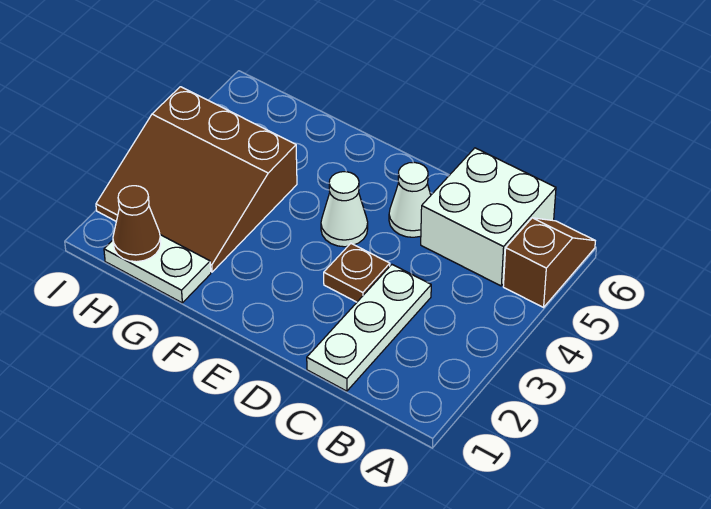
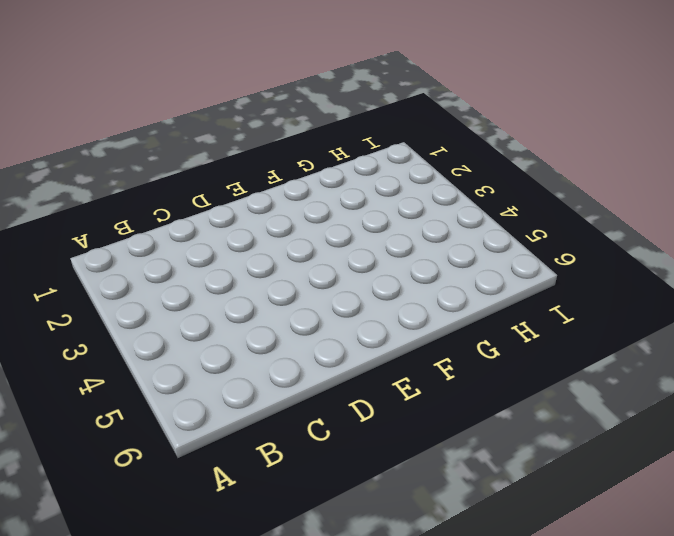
none -> brown 1x2 slope [503,218,595,307]
none -> white 2x2 brick [421,148,556,286]

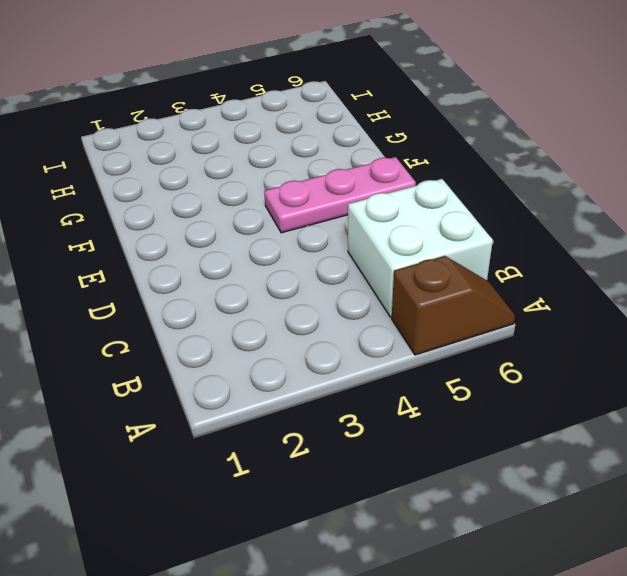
pink 1x3 plate [264,157,416,233] -> white 1x1 cone [321,172,368,247]
none -> white 1x3 plate [307,265,431,391]
none -> brown 1x1 plate [324,243,390,302]

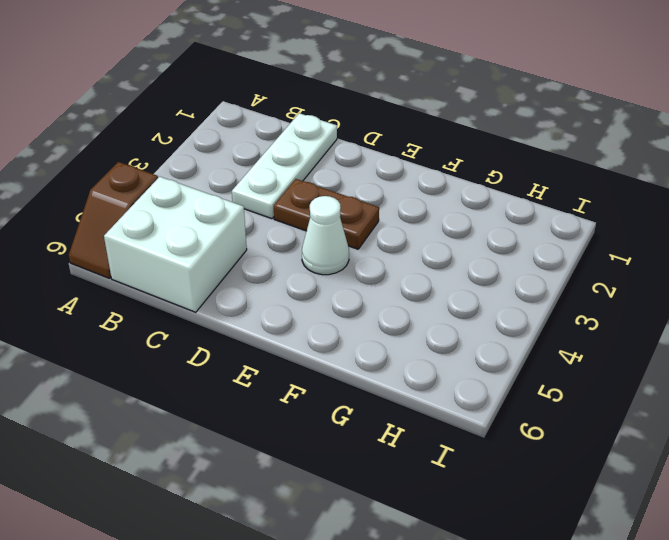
brown 1x2 plate [274,179,379,249] -> brown 1x1 plate [324,243,390,302]
none -> white 1x1 cone [389,162,431,237]
none -> white 1x2 plate [104,235,211,303]

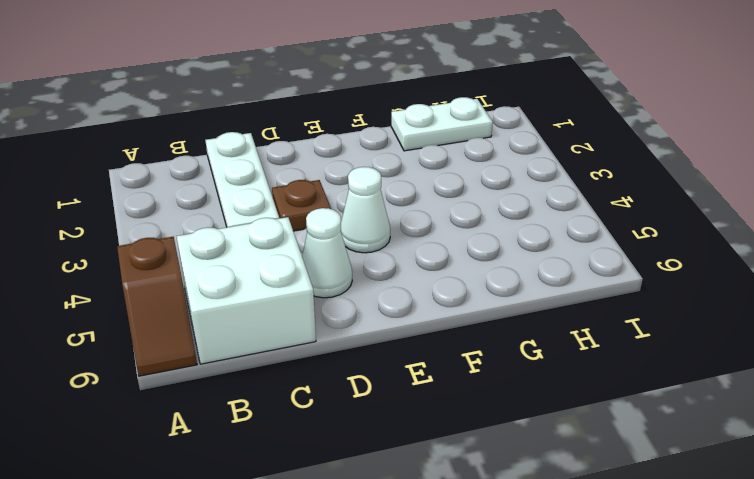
none -> brown 3x3 slope [96,87,297,272]
none -> brown 1x1 cone [113,186,161,262]

